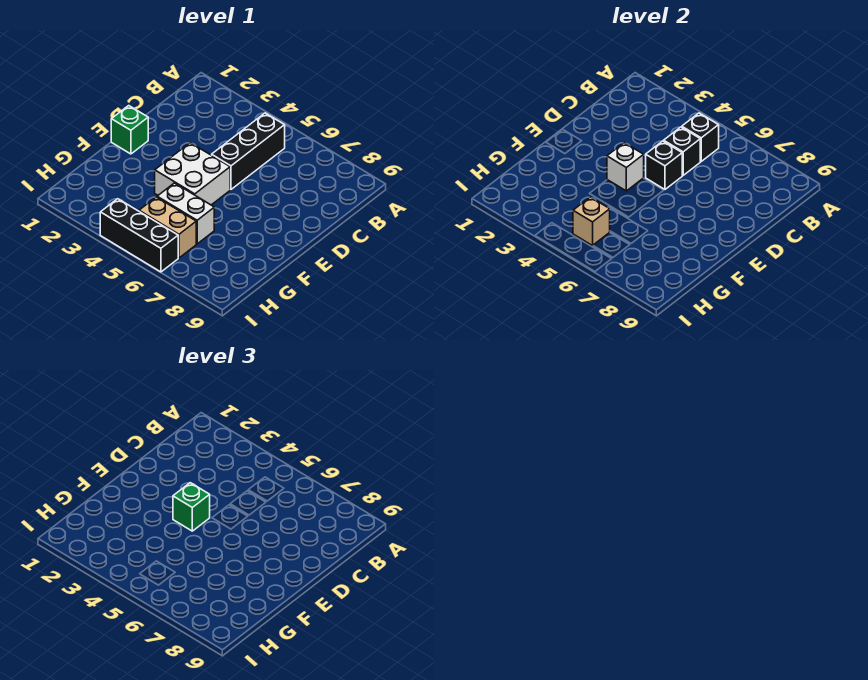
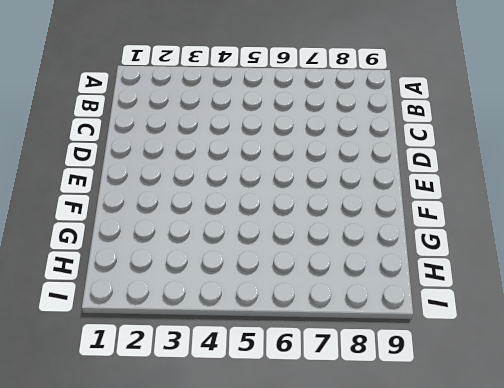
none -> black 1x3 brick [212,113,285,189]
none -> green 1x1 brick [111,106,148,154]
none -> white 2x2 brick [155,143,230,205]

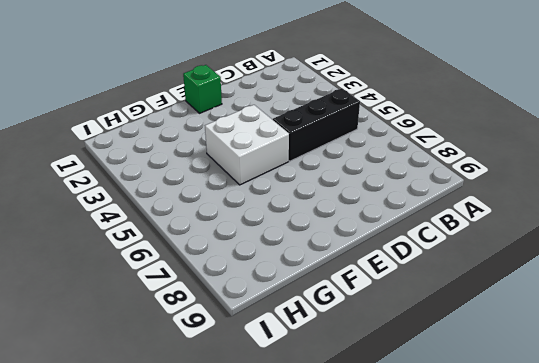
none -> white 1x2 brick [157,183,214,244]
none -> tan 1x2 brick [139,197,196,258]
none -> black 1x3 brick [100,199,178,272]

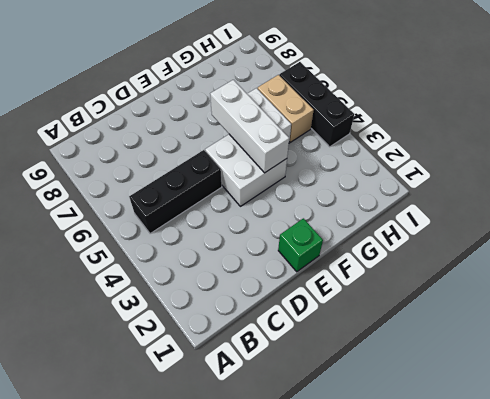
white 1x3 brick [210,80,289,173] -> none
none -> black 1x1 brick [682,113,719,161]
none -> black 1x1 brick [664,127,701,175]
none -> black 1x1 brick [646,141,683,189]

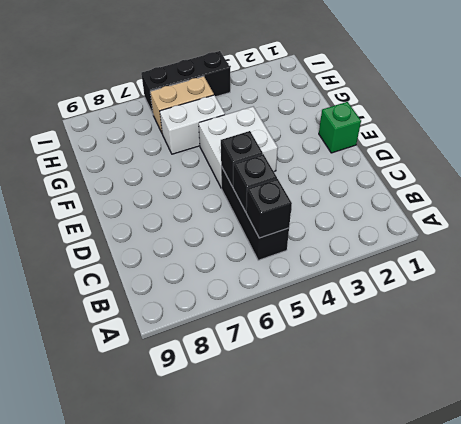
none -> white 1x1 brick [607,143,644,191]
none -> tan 1x1 brick [573,197,610,246]
none -> green 1x1 brick [173,483,210,531]

